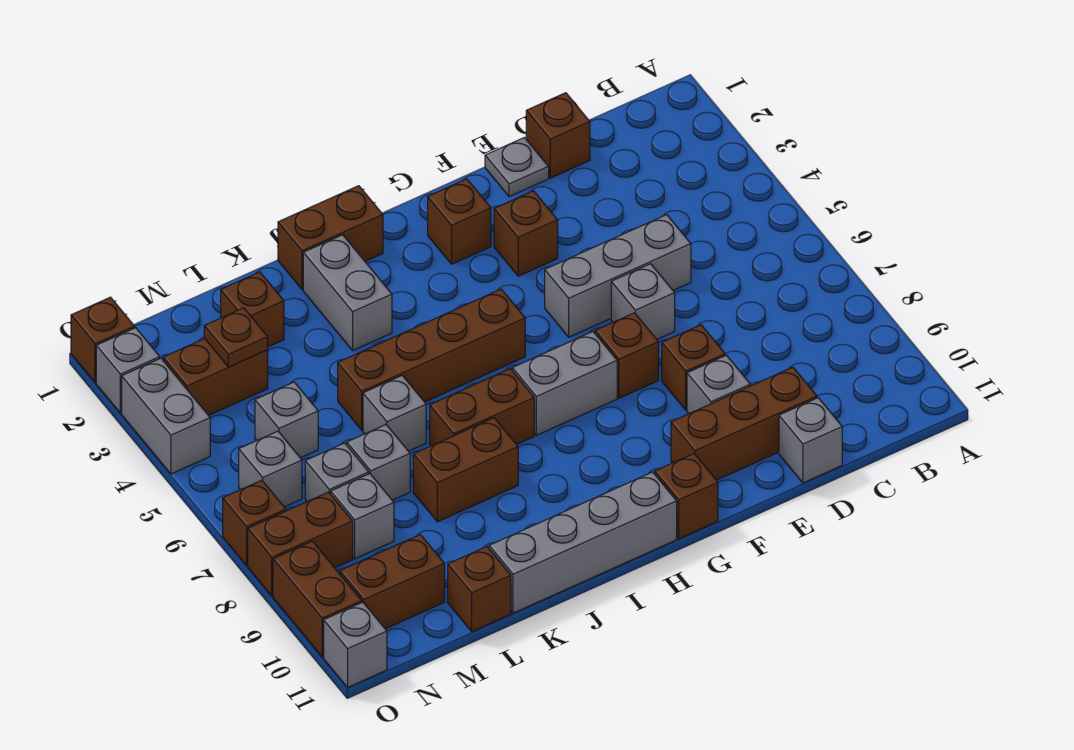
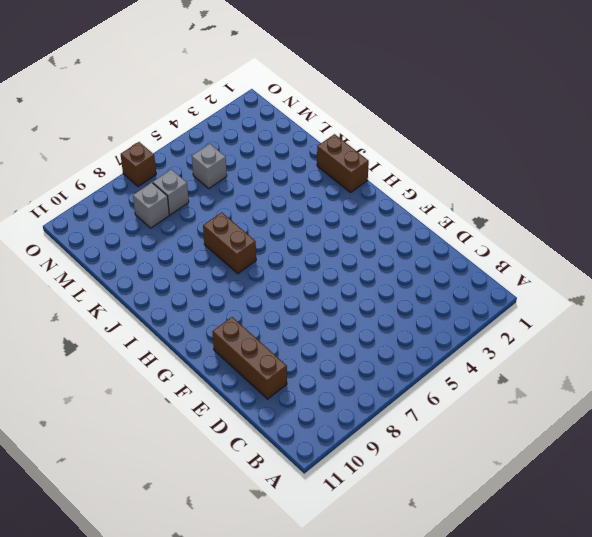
none -> brown 1x1 brick [526,93,590,178]
none -> grey 1x3 brick [545,215,691,337]
none -> grey 1x1 brick [779,398,842,483]
none -> grey 1x1 plate [485,138,549,197]

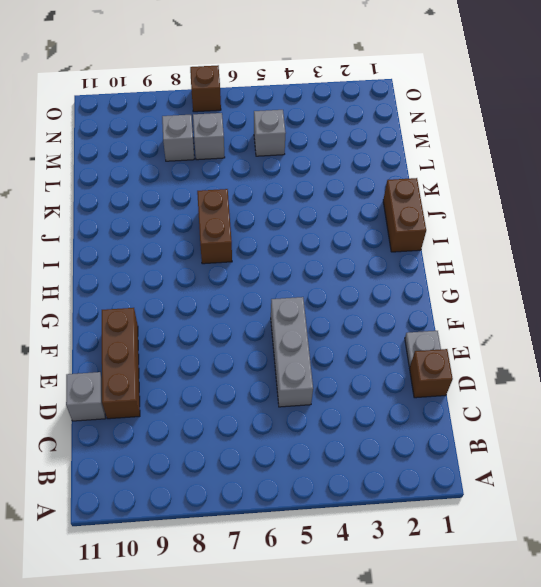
none -> grey 1x1 brick [611,264,675,339]
none -> brown 1x1 brick [662,325,725,410]
none -> grey 1x1 brick [687,355,750,414]
none -> brown 1x1 brick [494,191,558,276]

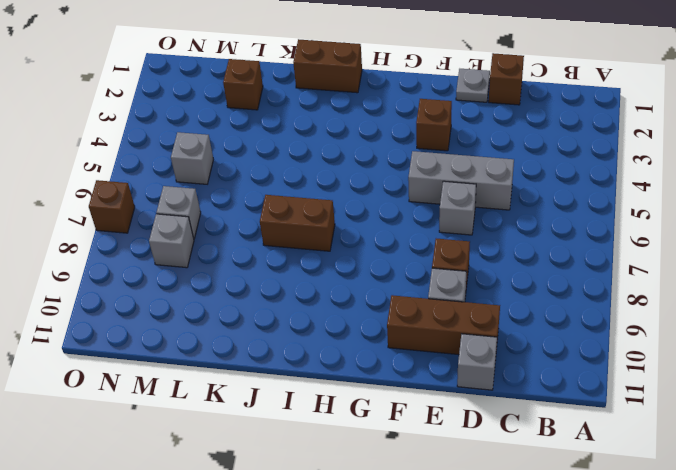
none -> brown 1x1 brick [595,313,659,398]
none -> brown 1x1 brick [428,179,491,264]
none -> grey 1x2 brick [512,332,617,435]
none -> brown 1x1 brick [655,454,718,539]

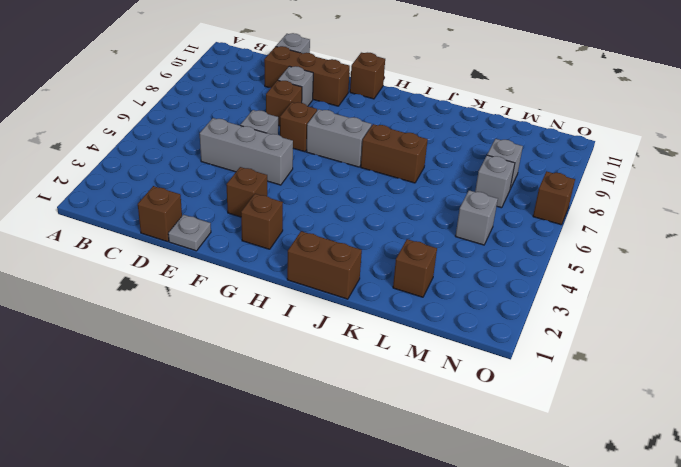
none -> brown 1x4 brick [338,289,525,430]
none -> grey 1x4 brick [489,472,677,613]
none -> grey 1x2 brick [303,235,392,350]
none -> brown 1x2 brick [413,418,518,522]

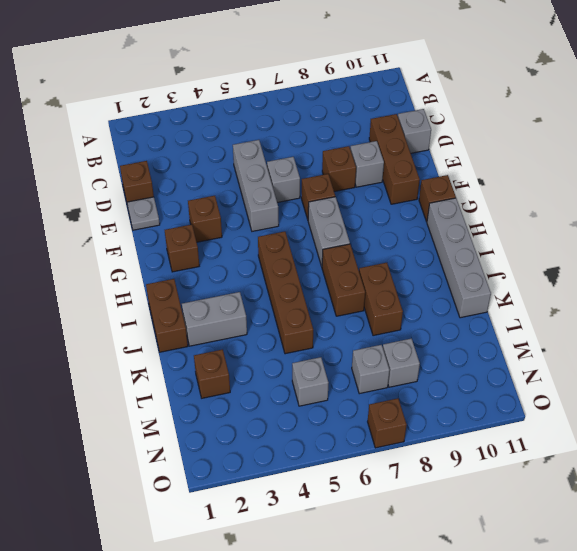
none -> grey 1x1 brick [363,376,426,451]
none -> grey 1x1 brick [347,425,410,500]
none -> brown 1x1 brick [448,547,511,632]
none -> brown 1x2 brick [163,339,268,415]

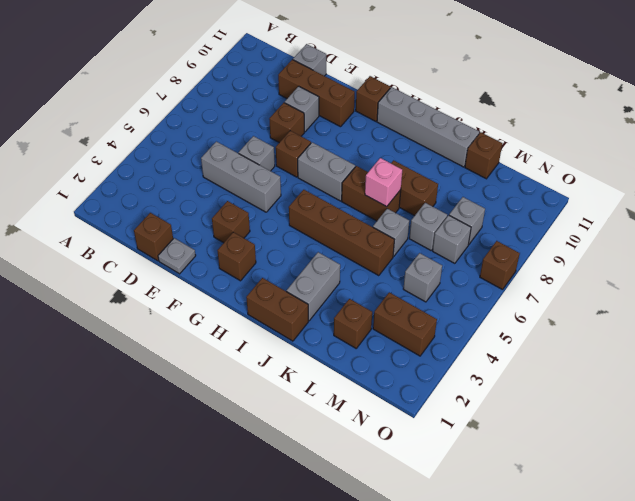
pink 1x1 brick [365,158,402,207] -> none
none -> brown 1x2 brick [340,535,445,629]
none -> grey 1x1 brick [239,431,302,507]
none -> brown 1x2 brick [248,492,353,596]
none -> brown 1x1 brick [71,297,135,383]

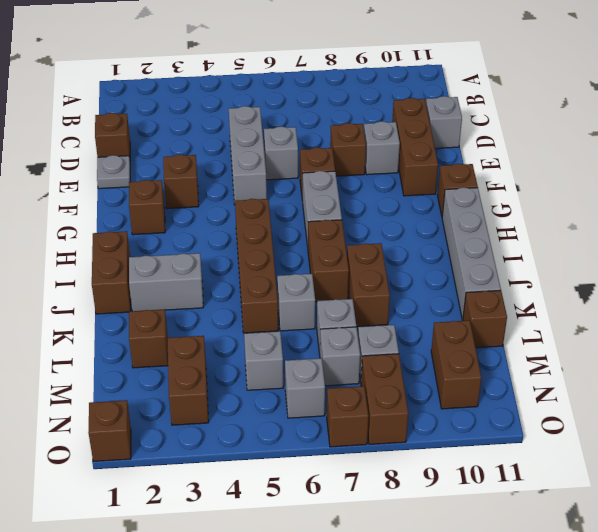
none -> grey 1x1 brick [96,328,160,413]
none -> grey 1x2 brick [122,358,210,474]
none -> brown 1x2 brick [273,541,362,657]
none -> grey 1x1 brick [324,602,387,687]

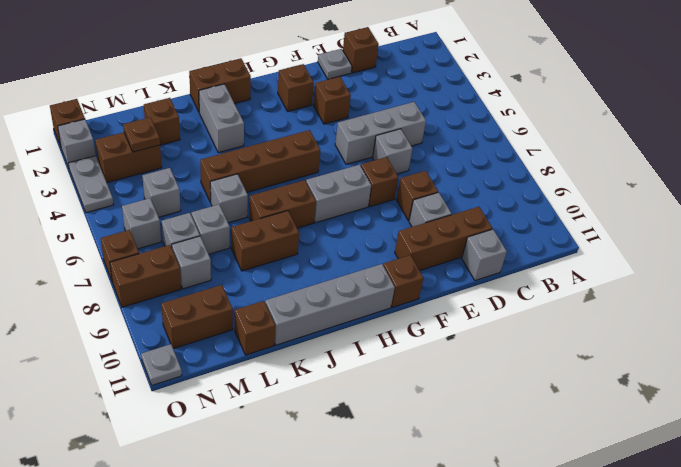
grey 1x2 plate [68,156,114,213] -> grey 1x2 brick [122,358,210,474]
grey 1x1 plate [141,344,182,385] -> grey 1x1 brick [324,602,387,687]
none -> brown 1x2 brick [273,541,362,657]

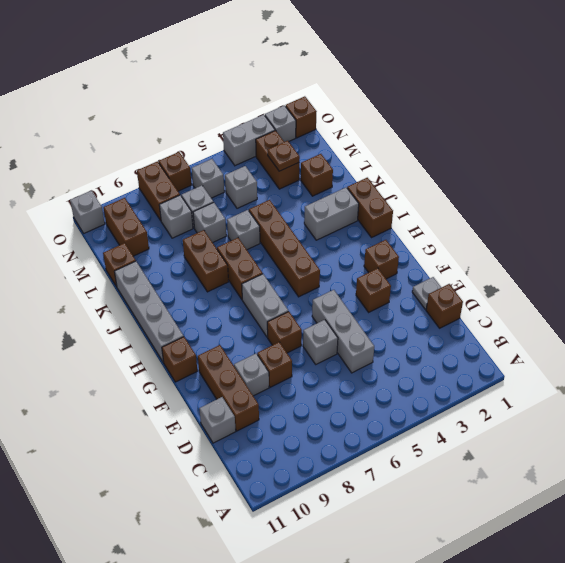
none -> brown 1x2 brick [273,541,362,657]

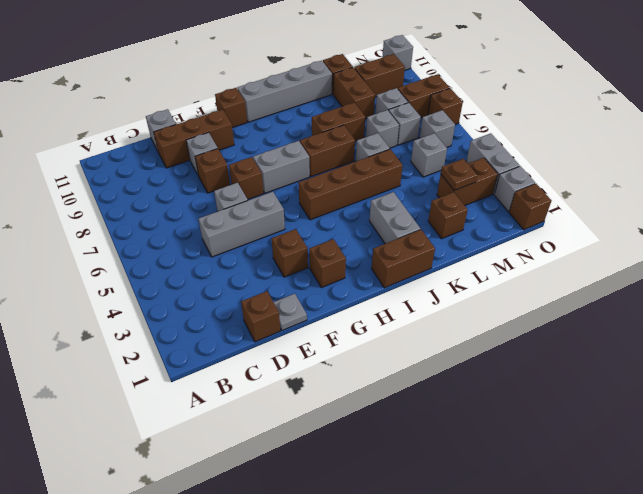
brown 1x2 brick [333,67,375,119] -> brown 1x2 brick moved to [273,541,362,657]

